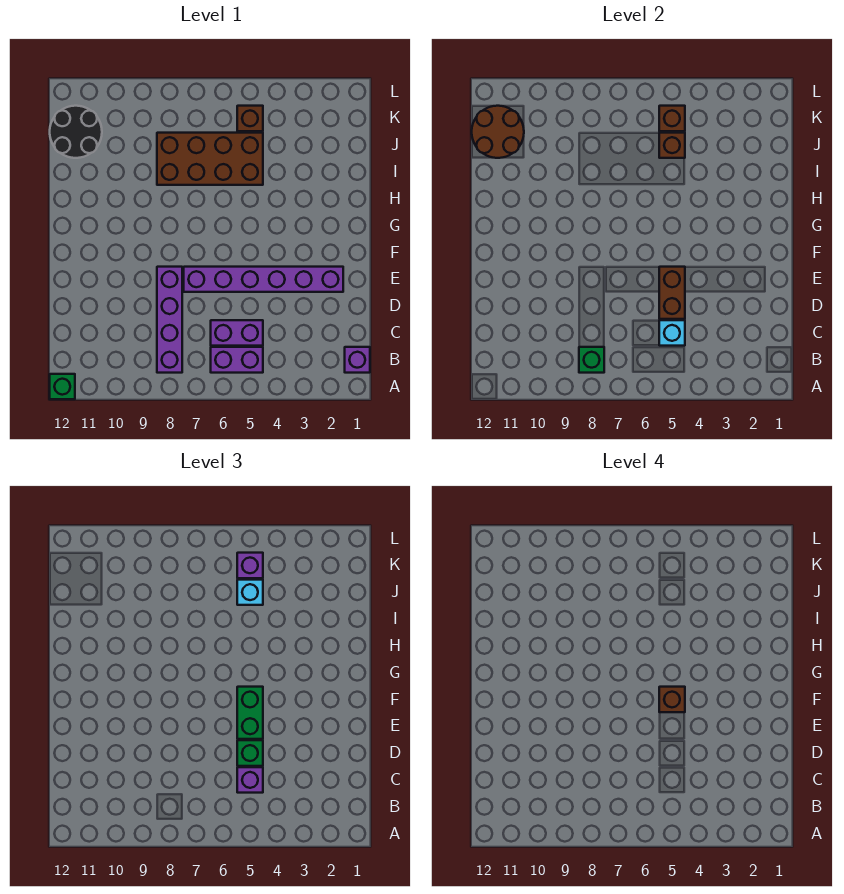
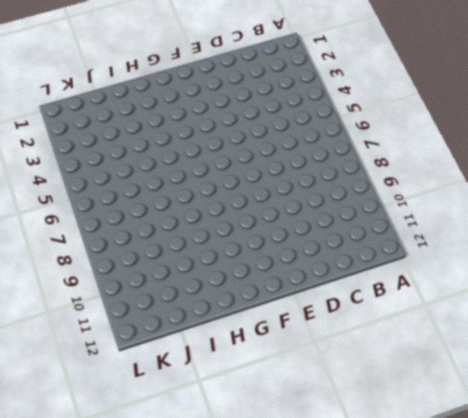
none -> green 1x1 brick [50,374,75,399]
none -> purple 1x1 brick [345,347,370,373]
none -> purple 1x2 brick [211,347,263,373]

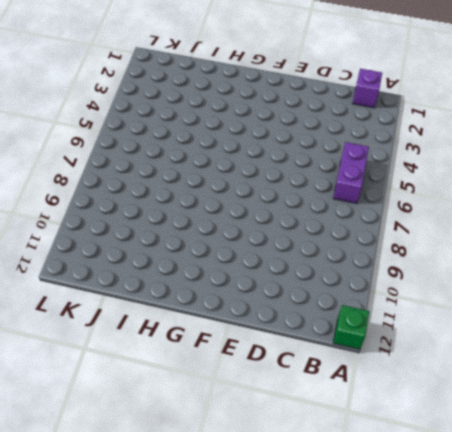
none -> purple 1x4 brick [157,267,182,373]
none -> purple 1x2 brick [211,320,263,346]
none -> purple 1x6 brick [184,267,343,292]

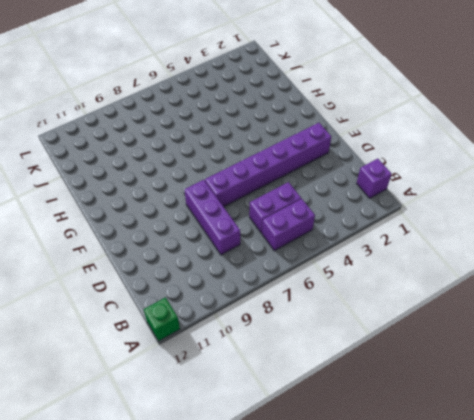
purple 1x3 brick [185,180,240,255] -> purple 1x4 brick [157,267,182,373]
none -> brown 2x4 brick [157,133,263,185]
none -> black 2x2 round brick [50,106,102,158]
none -> brown 1x1 brick [237,106,263,131]

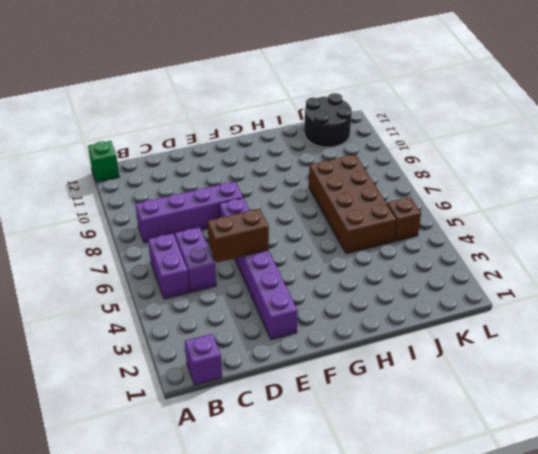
none -> green 1x1 brick [579,347,604,373]
none -> cyan 1x1 brick [659,320,685,346]
none -> brown 1x1 brick [659,133,685,158]

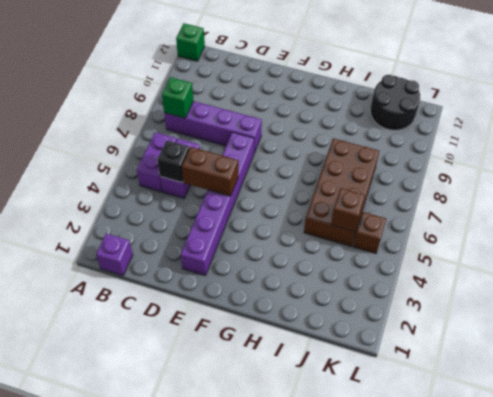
black 1x1 brick [157,140,189,183] -> cyan 1x1 brick [659,320,685,346]
none -> brown 2x2 round brick [472,106,524,158]
none -> brown 1x1 brick [659,106,685,131]
none -> purple 1x1 brick [237,767,263,793]

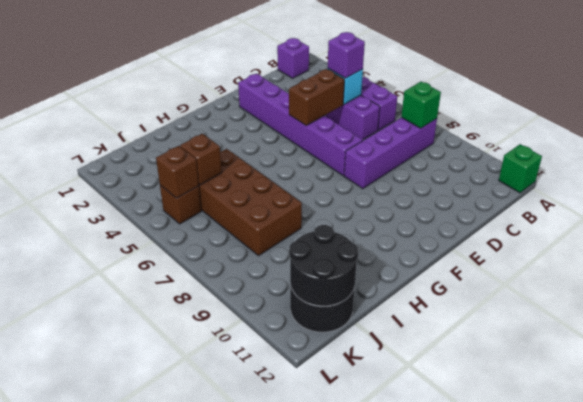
black 2x2 round brick [289,225,358,306] -> brown 2x2 round brick [472,106,524,158]
none -> green 1x1 brick [237,740,263,766]
none -> green 1x2 brick [237,687,263,739]
none -> cyan 1x1 brick [237,580,263,605]

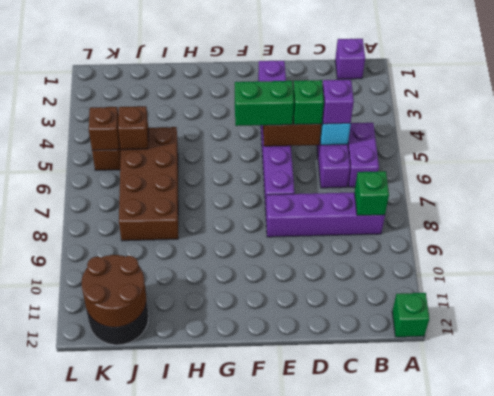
none -> cyan 1x1 brick [237,580,263,605]
none -> purple 1x1 brick [237,553,263,578]
none -> brown 1x1 brick [659,687,685,712]

